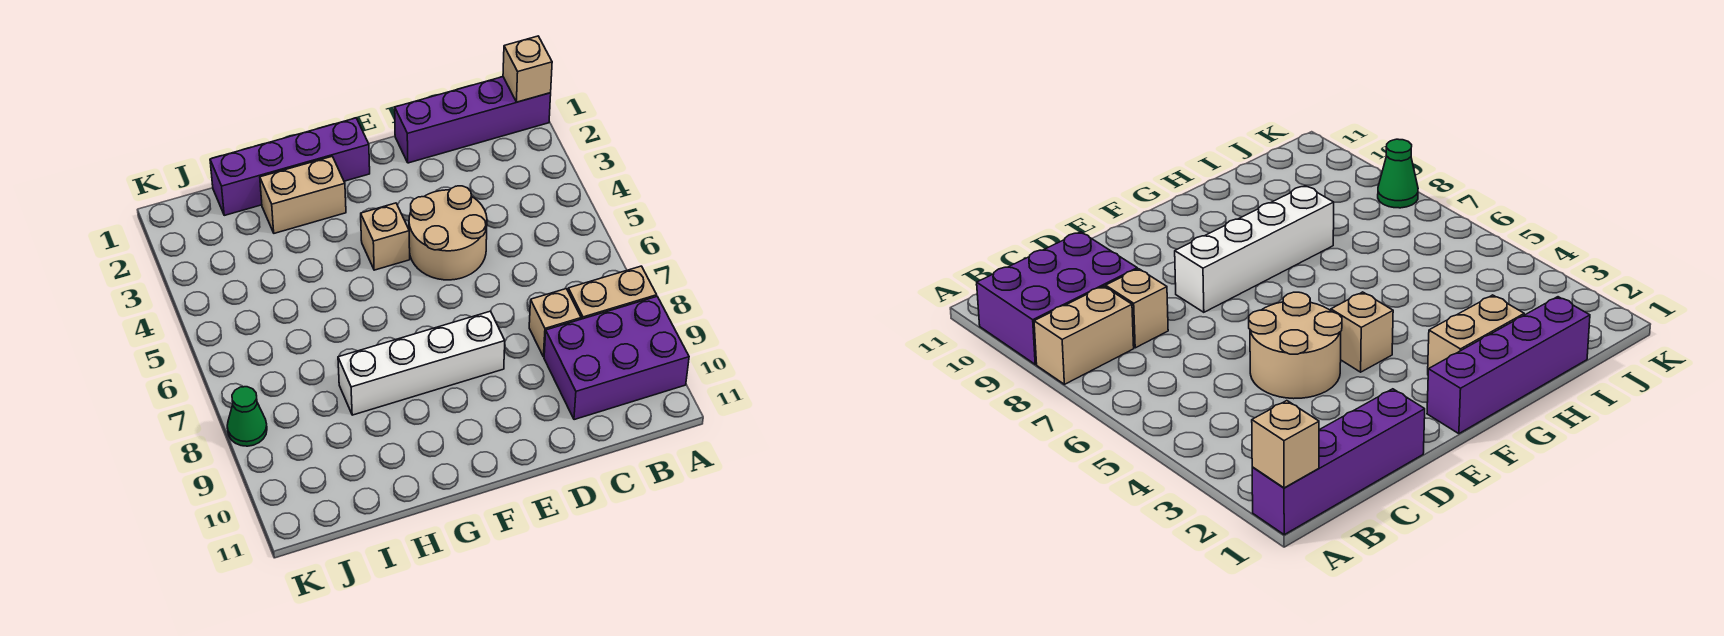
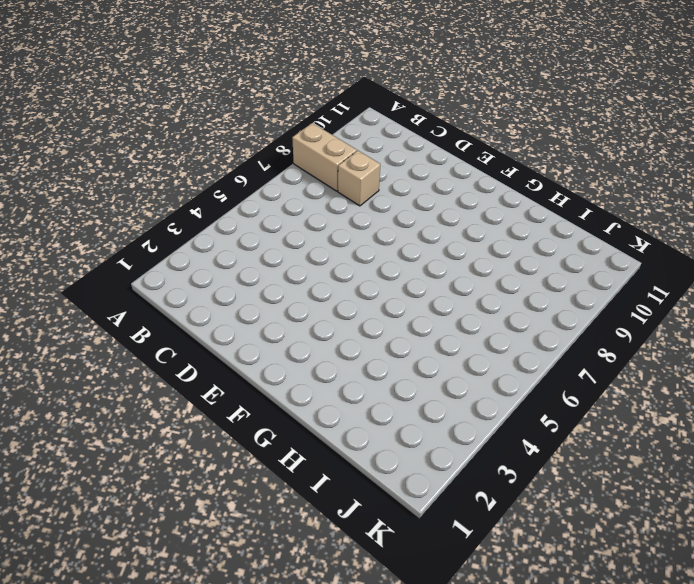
none -> purple 1x4 brick [395,77,551,163]
none -> purple 2x3 brick [544,297,689,420]

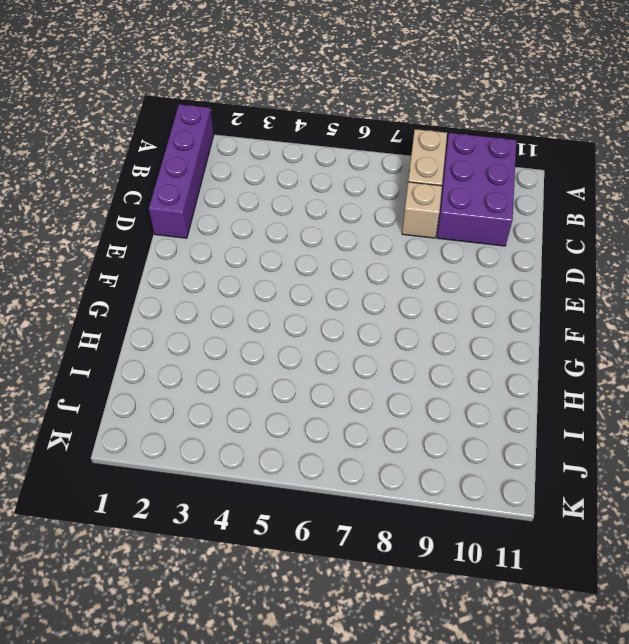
none -> tan 2x2 round brick [409,186,487,280]
none -> white 1x4 brick [338,311,505,415]

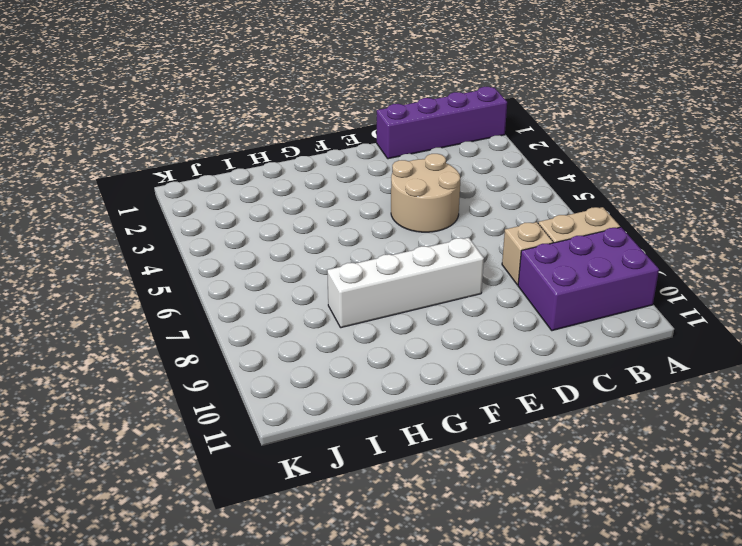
none -> purple 1x4 brick [210,118,370,215]
none -> tan 1x1 brick [361,203,410,270]

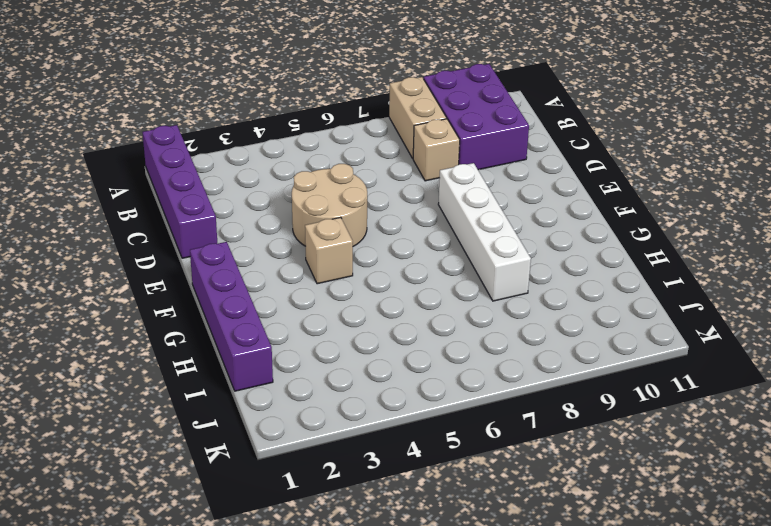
none -> tan 1x2 brick [260,157,346,233]
none -> green 1x1 cone [227,387,267,446]

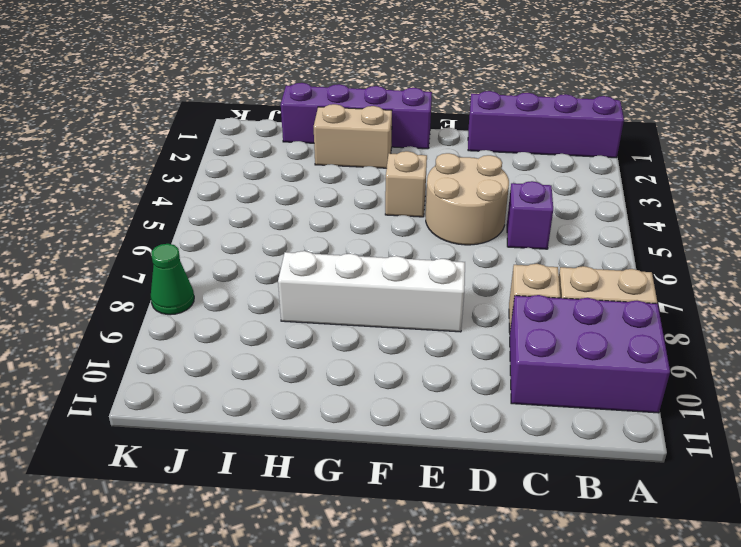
purple 1x1 brick [507,181,553,249] -> none
none -> tan 1x1 brick [503,36,552,102]

